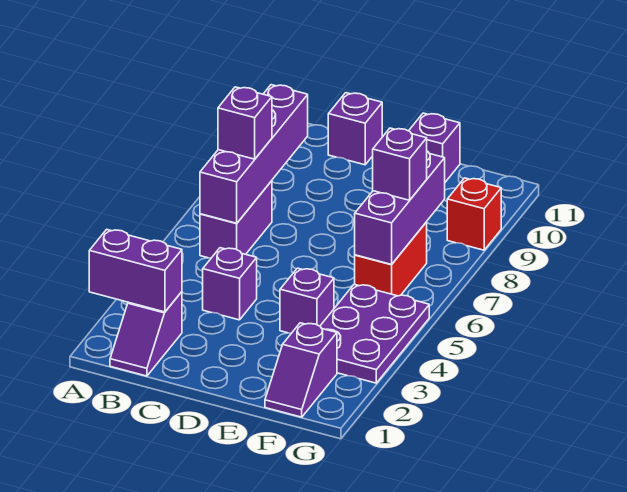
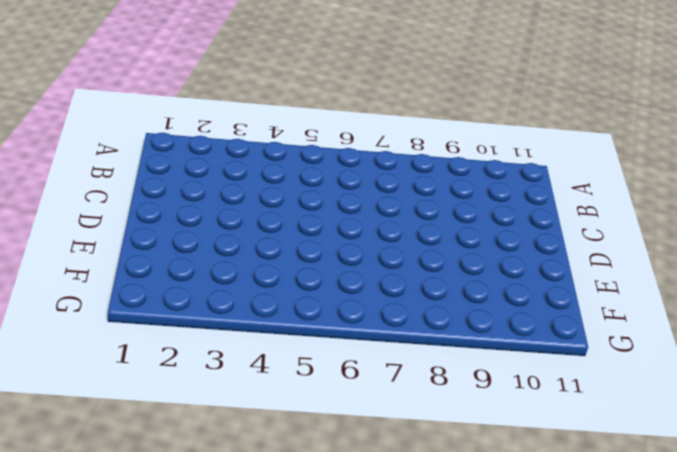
none -> purple 1x2 slope [110,292,182,376]
none -> purple 1x2 brick [200,181,272,258]
none -> purple 1x1 brick [203,248,257,320]

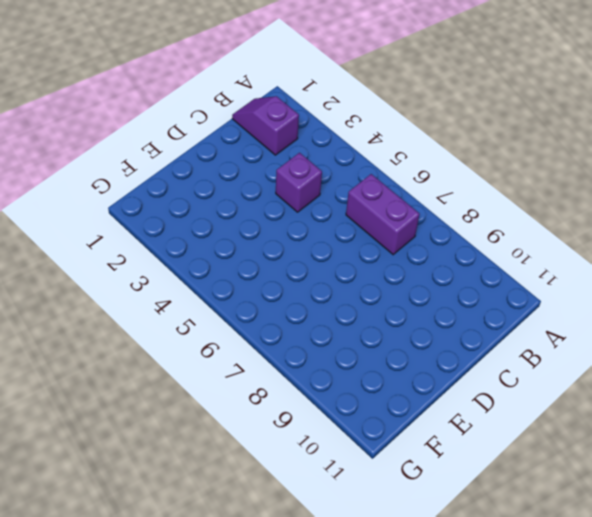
none -> purple 1x1 brick [328,93,382,165]
none -> purple 1x1 brick [280,268,334,333]
none -> purple 1x1 brick [409,113,460,182]

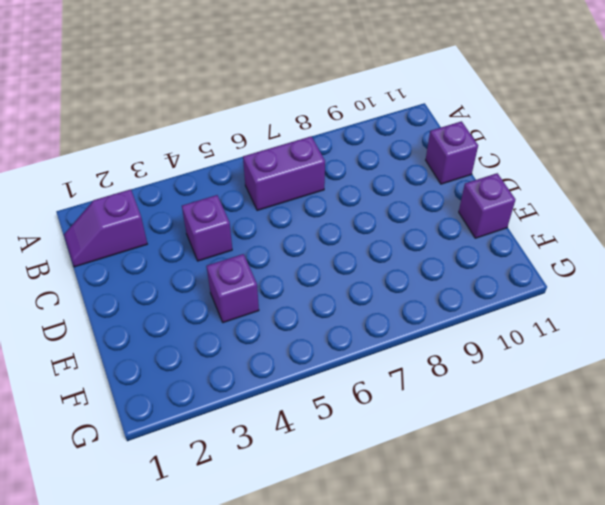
none -> purple 1x2 slope [265,323,337,417]
none -> purple 2x3 plate [320,284,429,383]
none -> red 1x2 brick [355,222,427,296]

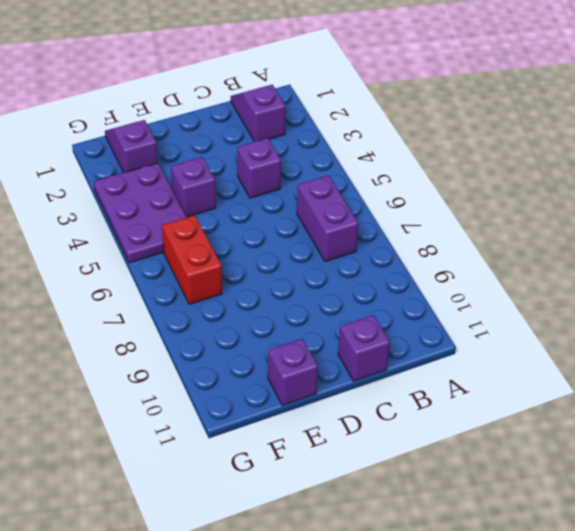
none -> red 1x1 brick [447,178,501,250]
none -> purple 1x2 brick [89,229,182,312]
none -> purple 1x4 brick [200,85,308,223]

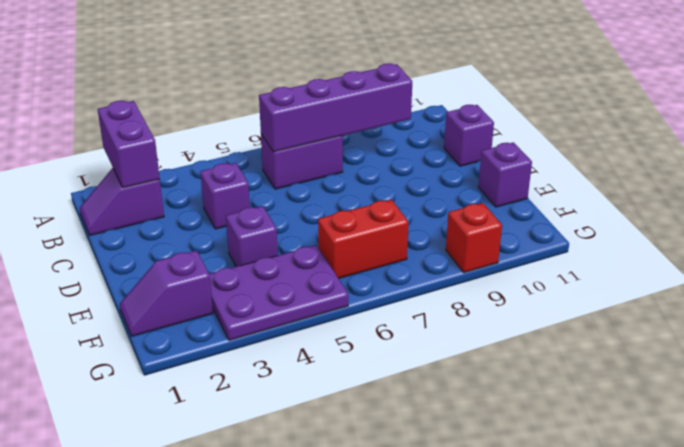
none -> purple 1x3 brick [355,151,445,264]
none -> purple 1x1 brick [218,87,272,159]
none -> purple 1x1 brick [373,128,427,200]

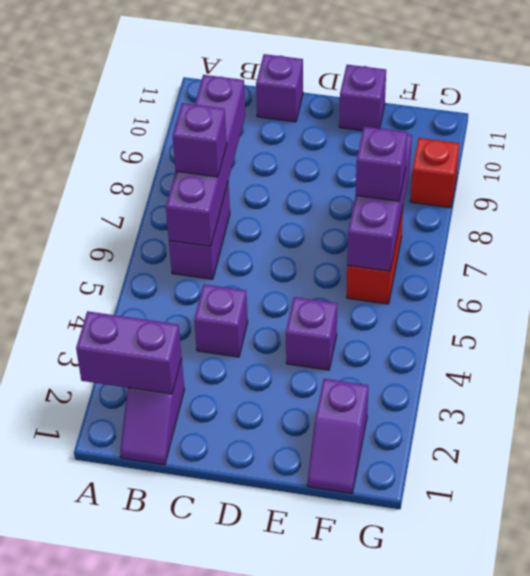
none -> purple 2x3 plate [320,284,429,383]

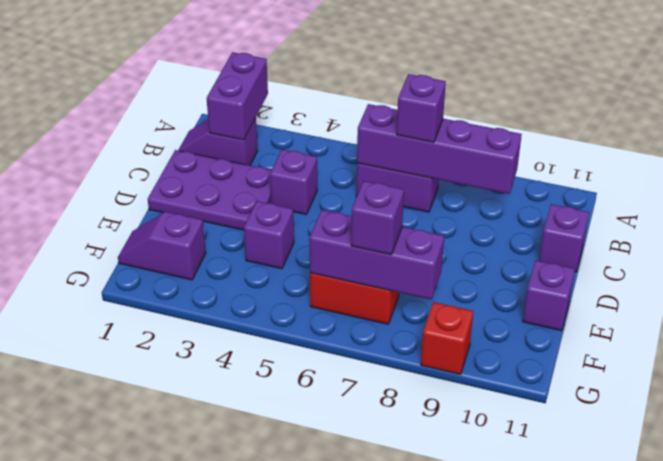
purple 2x3 plate [148,150,271,230] -> purple 2x3 plate moved to [320,284,429,383]

